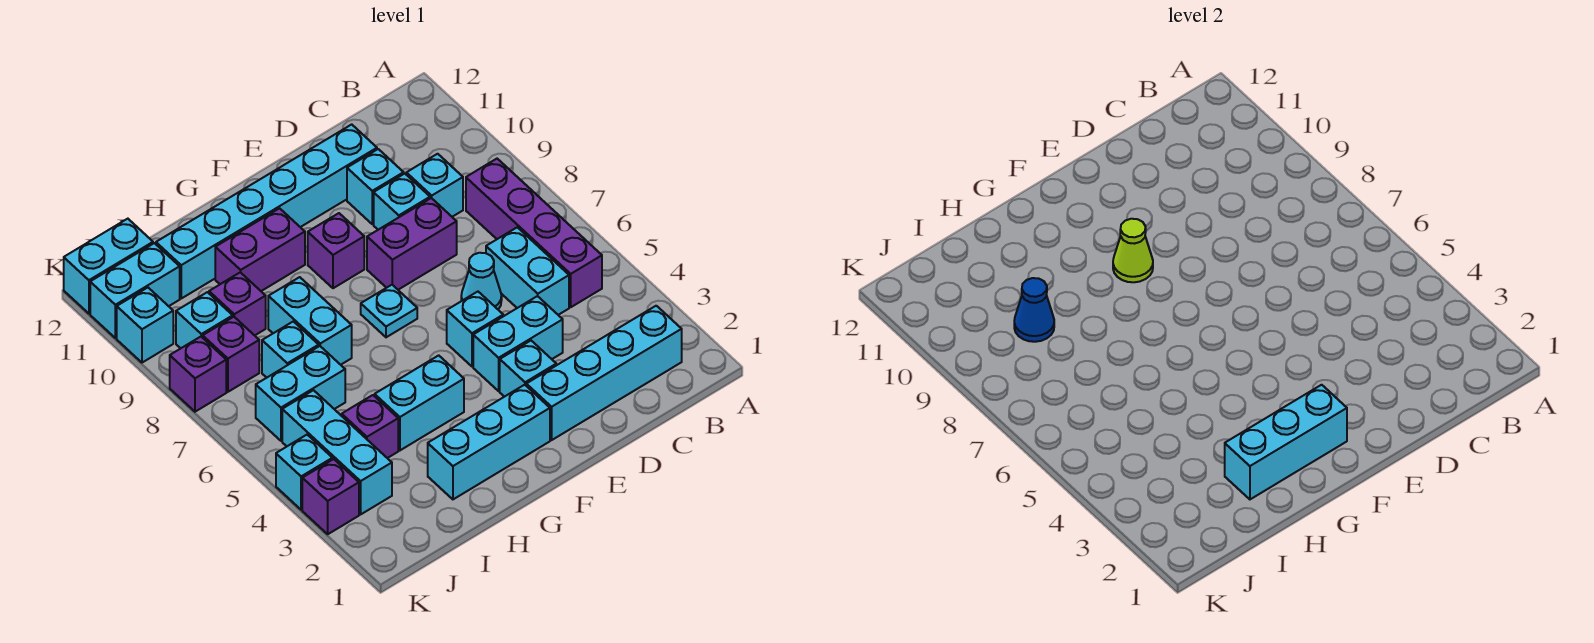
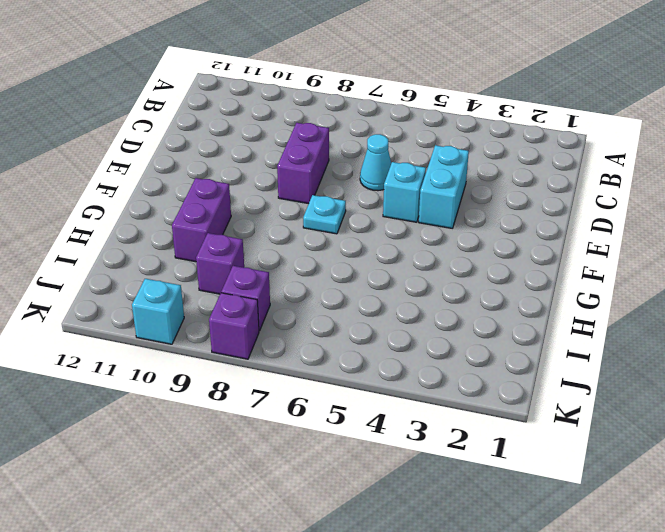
none -> cyan 1x4 brick [526,306,682,440]
none -> purple 1x4 brick [466,159,602,307]
none -> cyan 1x2 brick [486,227,569,315]
none -> cyan 1x1 brick [406,154,463,217]

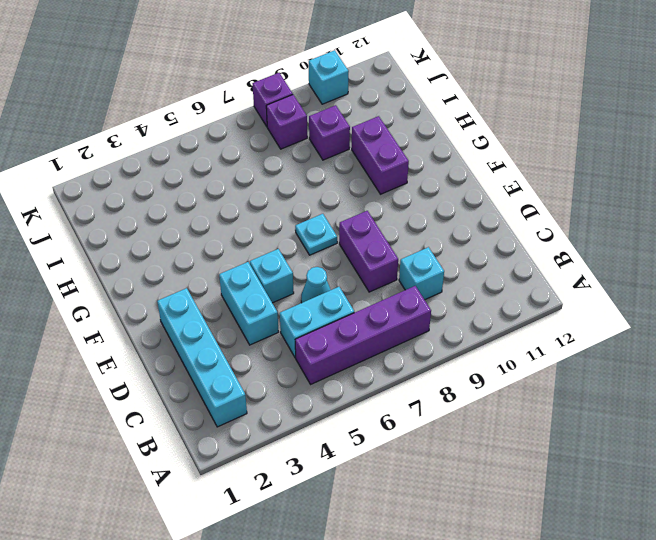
none -> cyan 1x1 brick [374,174,430,230]
none -> cyan 1x1 brick [347,149,404,224]
none -> cyan 1x6 brick [156,124,377,298]
none -> cyan 1x1 brick [500,341,556,397]

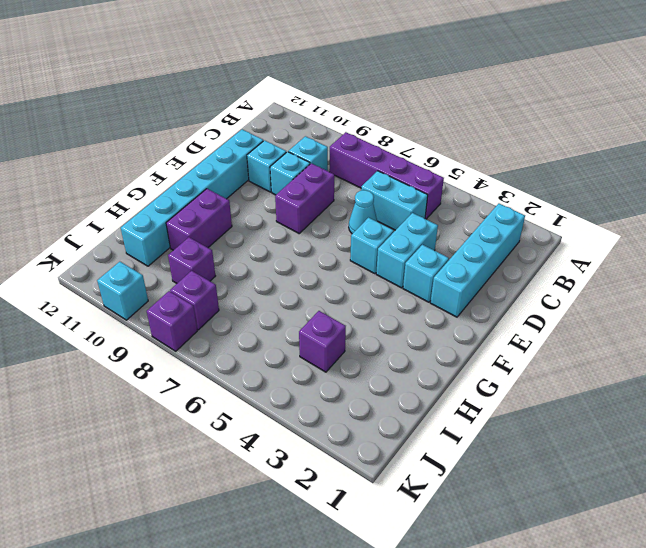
none -> cyan 1x3 brick [428,385,550,499]
none -> cyan 1x1 plate [361,285,417,337]
none -> purple 1x1 brick [308,213,364,288]
none -> cyan 1x2 brick [375,355,464,450]

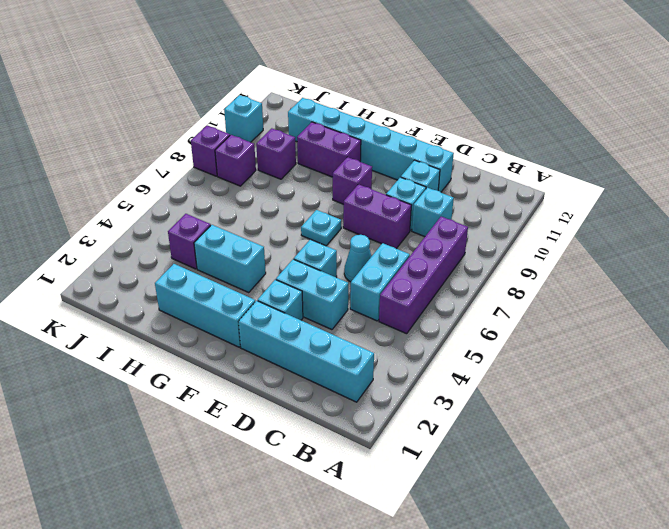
none -> cyan 1x2 brick [268,277,352,365]
none -> cyan 1x2 brick [256,346,345,441]
none -> cyan 1x1 brick [262,321,319,378]
none -> cyan 1x3 brick [282,390,392,514]

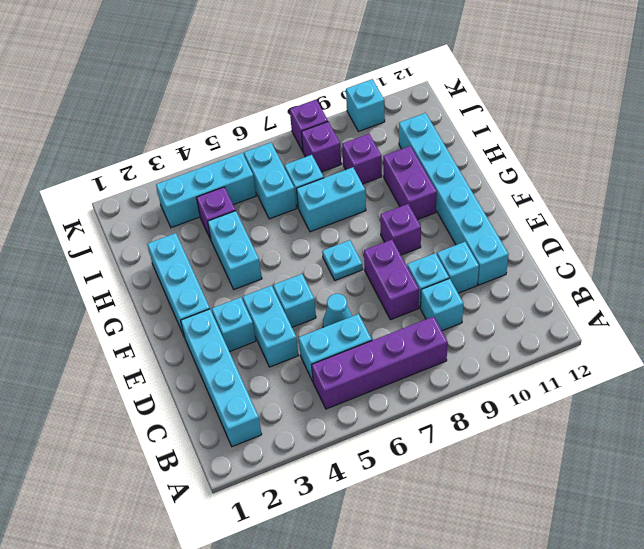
none -> cyan 1x1 brick [176,292,233,348]
none -> cyan 1x2 brick [90,243,180,338]
none -> cyan 1x2 brick [64,219,153,314]
none -> purple 1x1 brick [302,459,359,534]

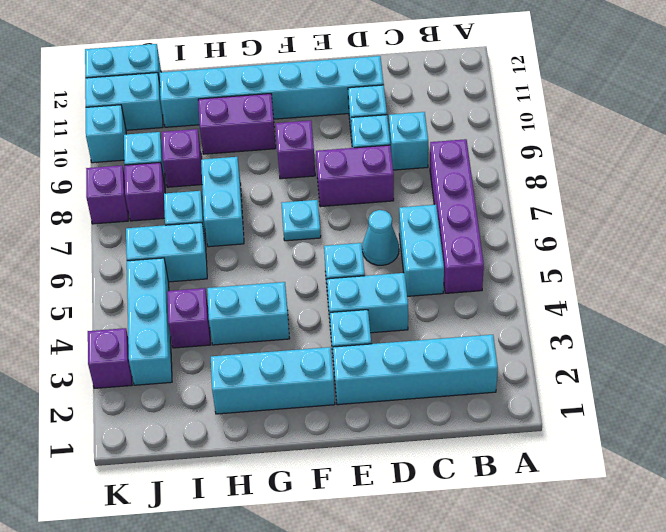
none -> cyan 1x1 brick [276,435,332,510]
none -> cyan 1x3 brick [1225,385,1347,499]
none -> lime 1x1 cone [1113,219,1153,282]
none -> blue 1x1 cone [1014,278,1054,342]

